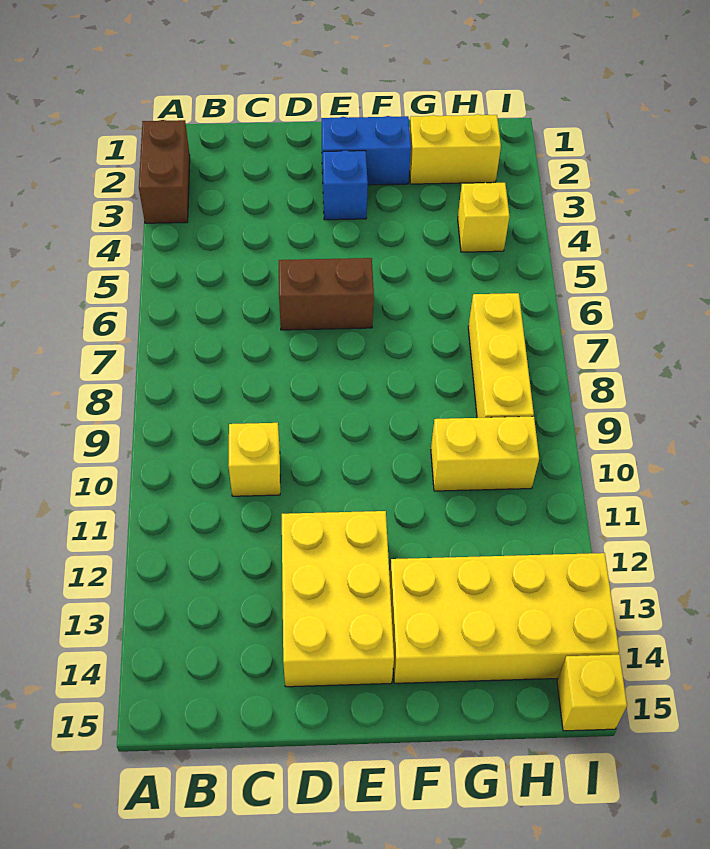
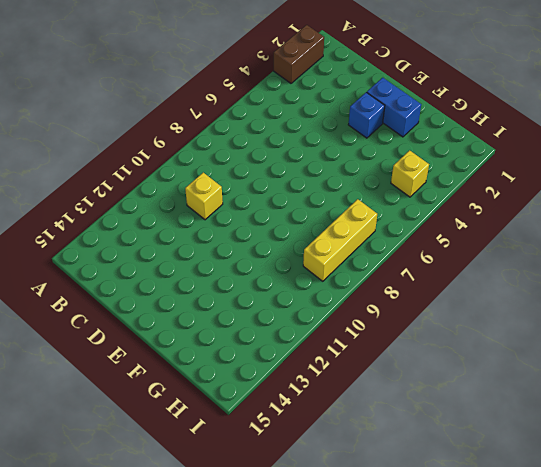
none -> brown 1x2 brick [279,258,374,330]
none -> yellow 2x3 brick [282,511,394,687]
none -> yellow 2x4 brick [390,553,619,683]

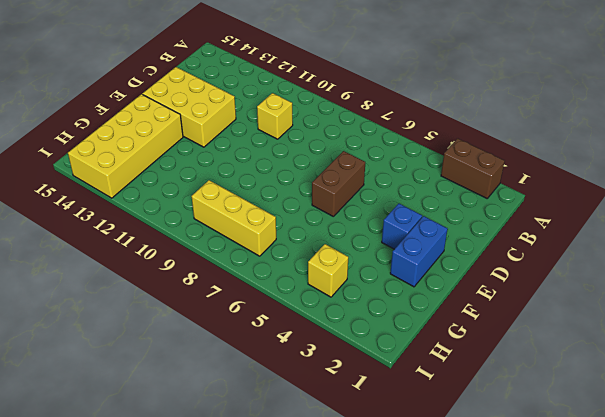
none -> yellow 1x2 brick [409,114,501,184]
none -> yellow 1x2 brick [431,416,539,491]
none -> yellow 1x1 brick [557,655,627,731]

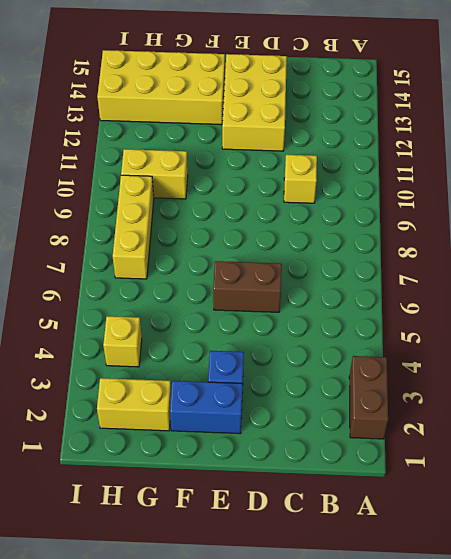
none -> yellow 1x1 brick [557,655,627,731]

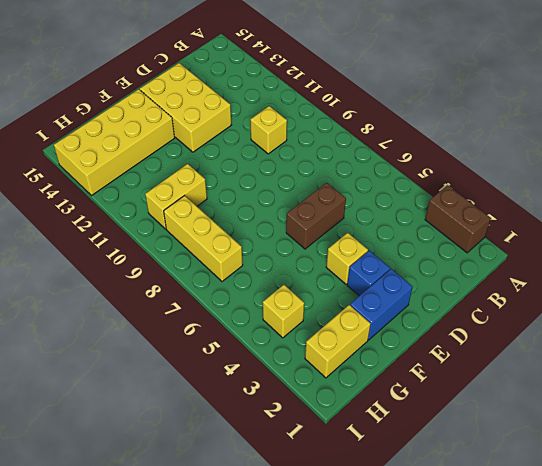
yellow 1x1 brick [326,233,368,284] -> yellow 1x1 brick moved to [557,655,627,731]

